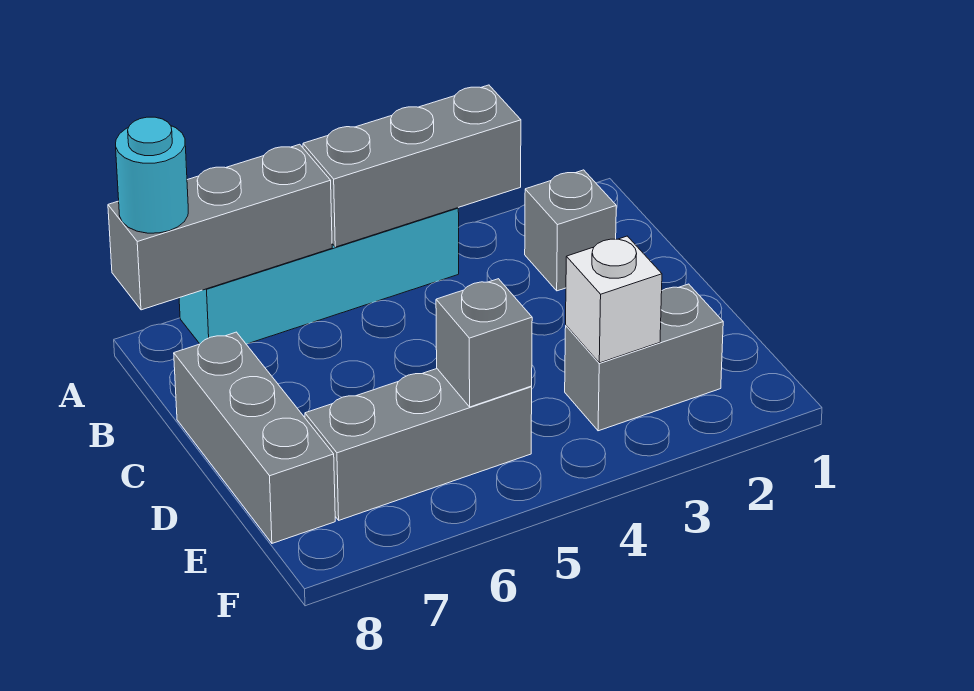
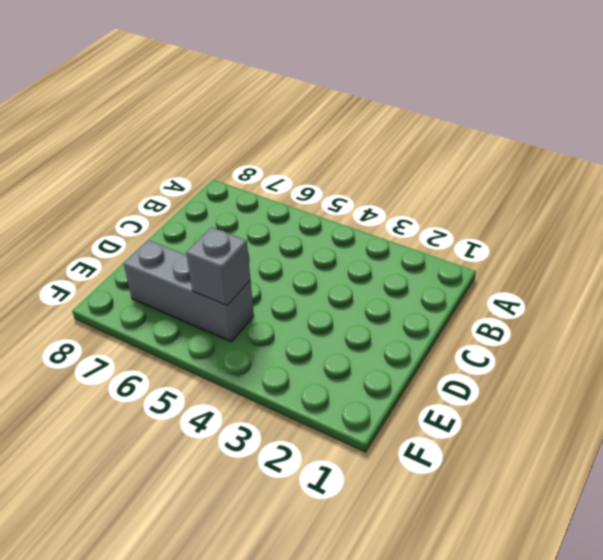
none -> cyan 1x4 brick [179,208,459,344]
none -> grey 1x1 brick [525,170,616,291]

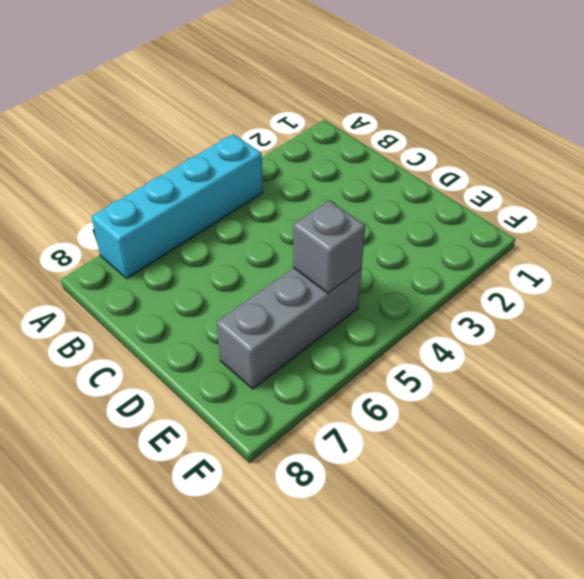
none -> grey 1x1 brick [525,170,616,291]
none -> grey 1x3 brick [174,332,335,543]

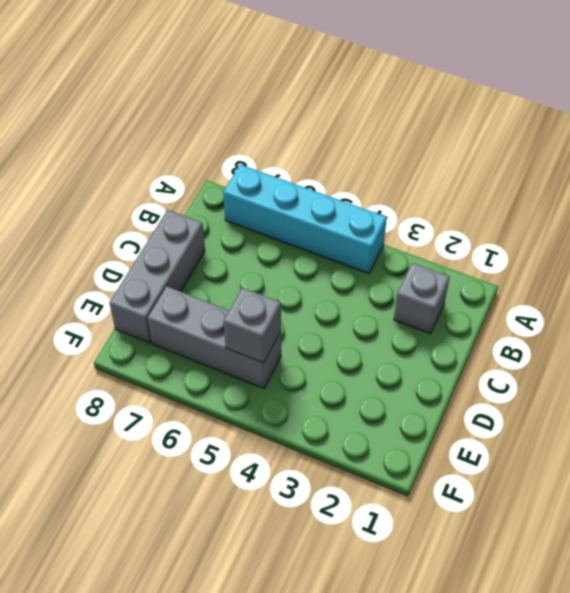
none -> grey 1x2 brick [565,284,723,431]
none -> grey 1x3 brick [303,85,521,247]

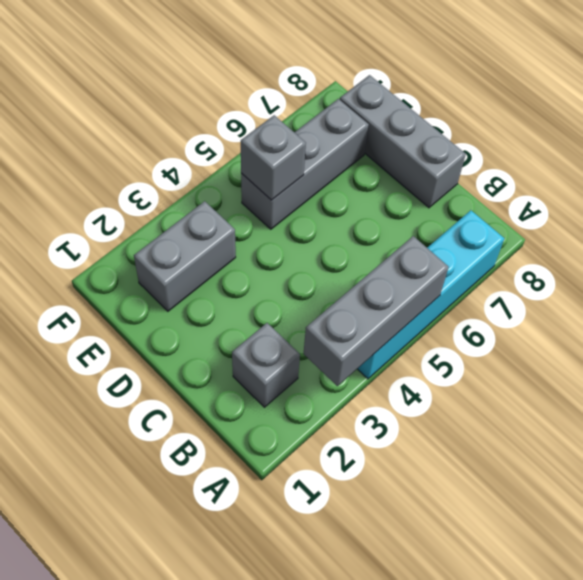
none -> grey 1x3 brick [108,144,332,310]
none -> white 1x1 brick [566,236,662,363]

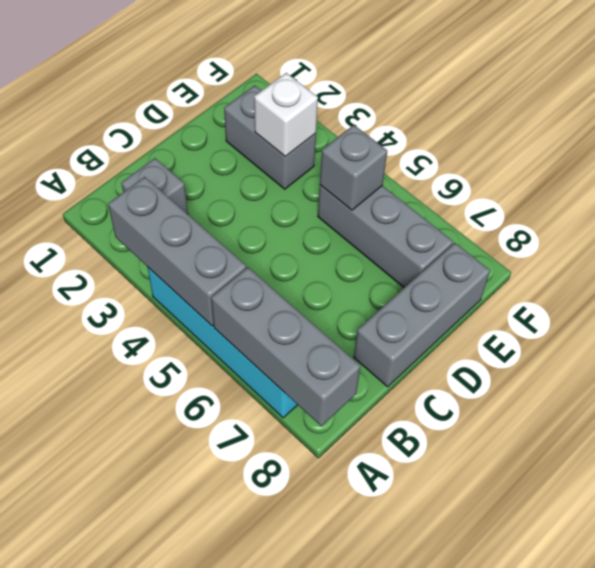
none -> cyan 1x1 round brick [116,117,188,233]

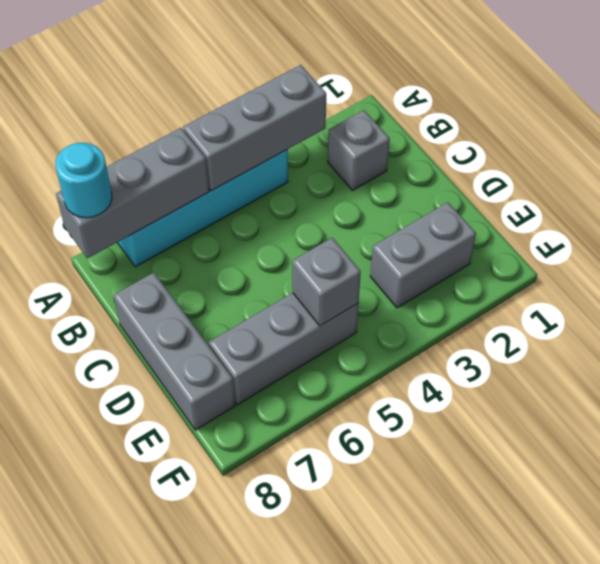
none -> white 1x1 brick [566,236,662,363]

